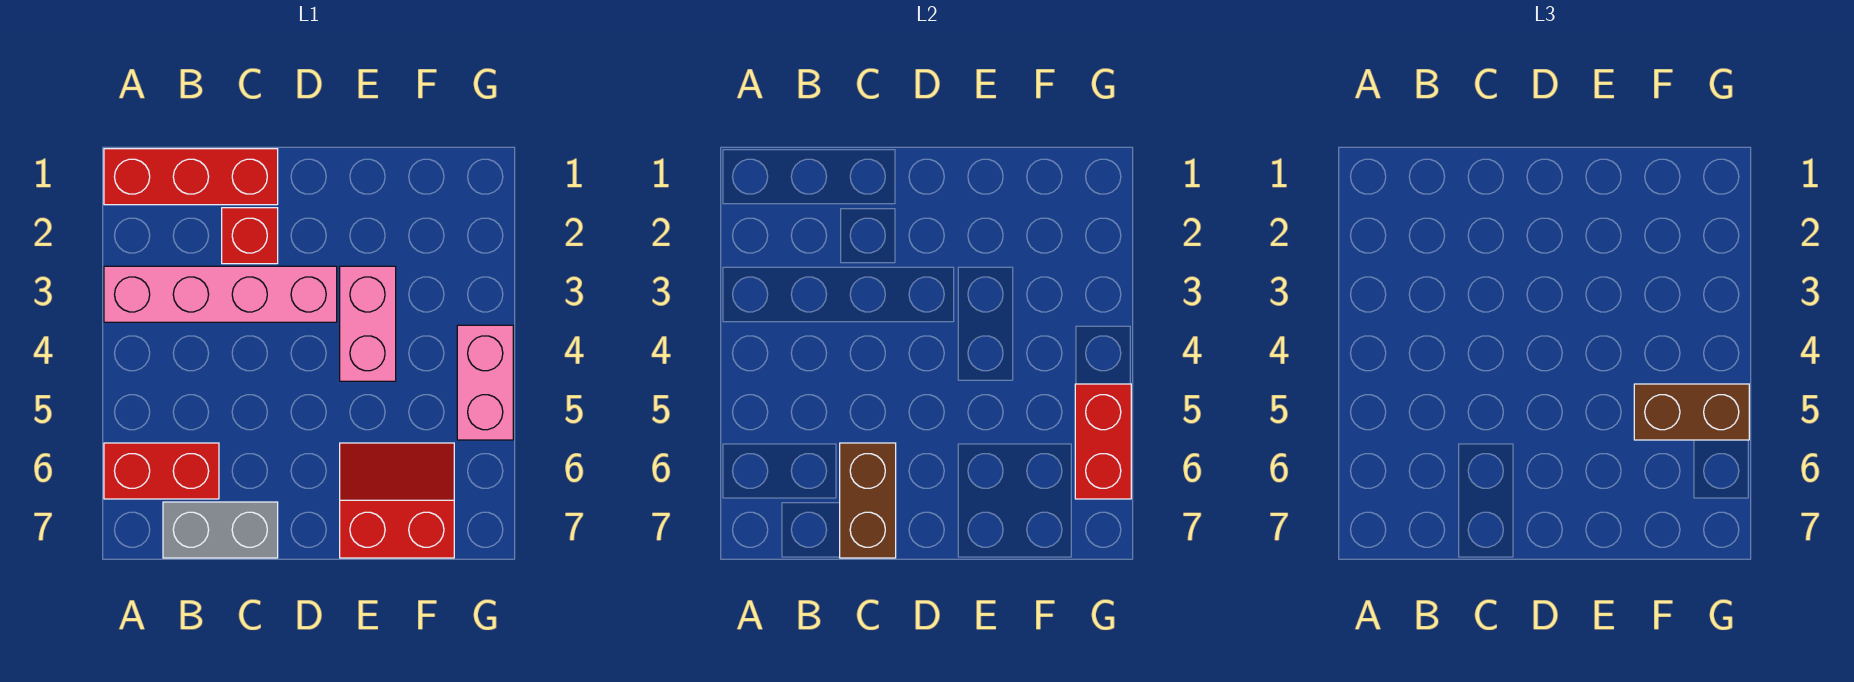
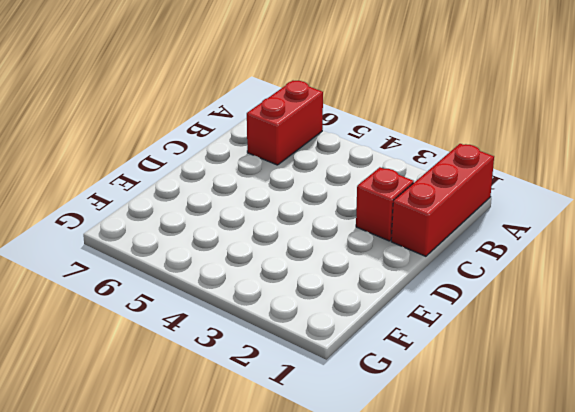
none -> pink 1x4 brick [104,266,337,322]
none -> grey 1x2 brick [163,502,278,558]

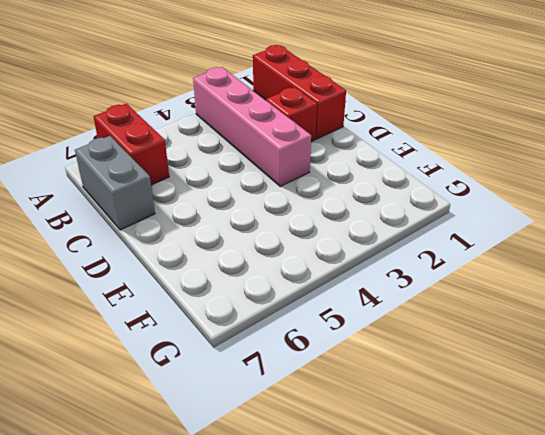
none -> pink 1x2 brick [340,266,396,381]
none -> red 2x2 slope [340,443,454,558]

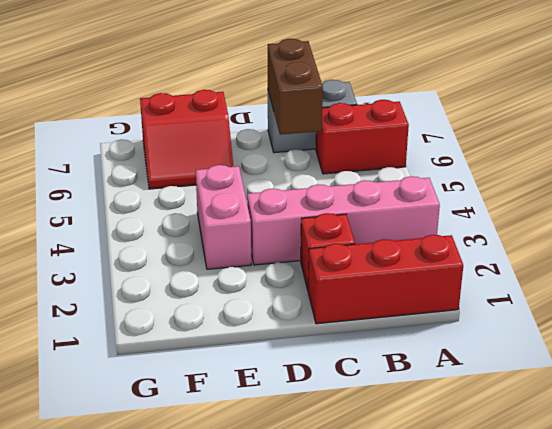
none -> pink 1x2 brick [457,325,513,440]
none -> red 1x2 brick [1075,384,1131,499]

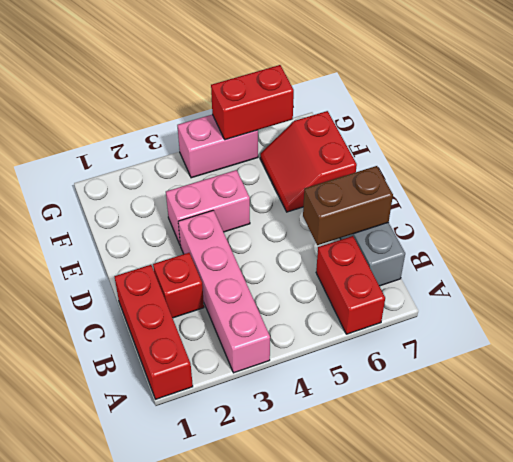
none -> brown 1x2 brick [1634,384,1749,440]

